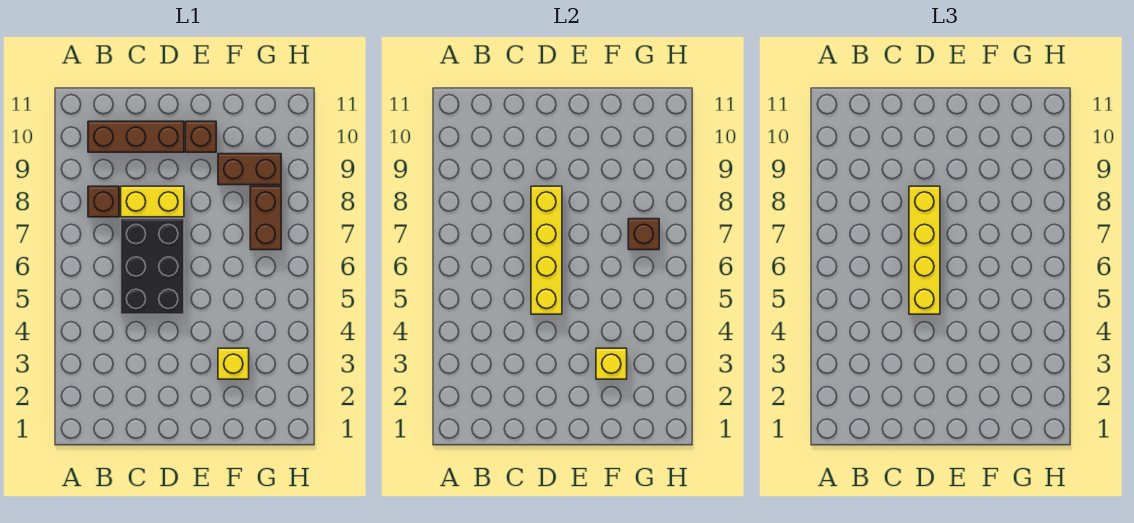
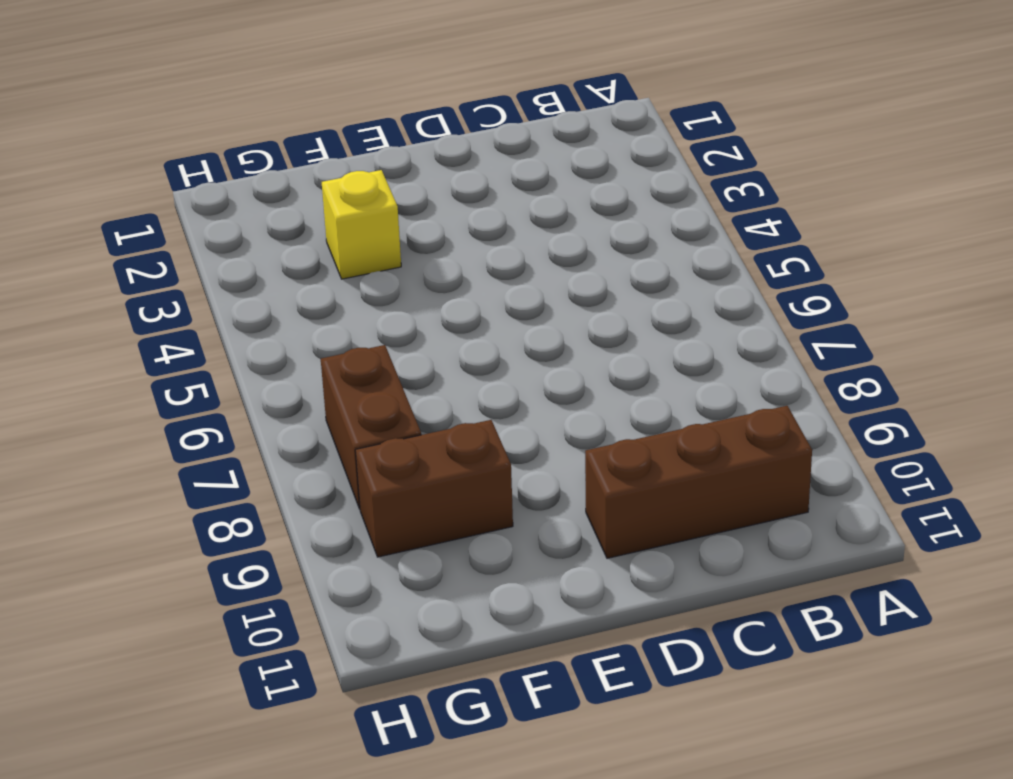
none -> brown 1x1 brick [88,186,119,217]
none -> black 2x3 brick [121,219,184,314]
none -> yellow 1x2 brick [121,186,184,217]

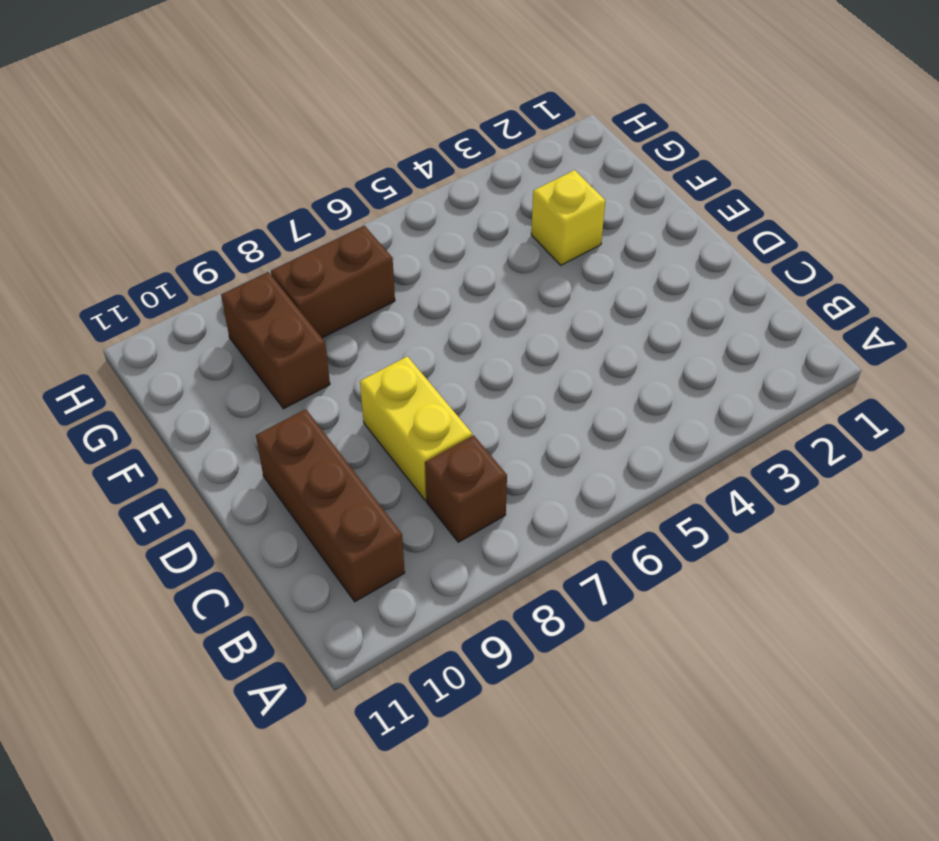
none -> black 2x3 brick [121,219,184,314]
none -> brown 1x1 brick [185,121,216,152]
none -> yellow 1x4 brick [531,186,562,314]

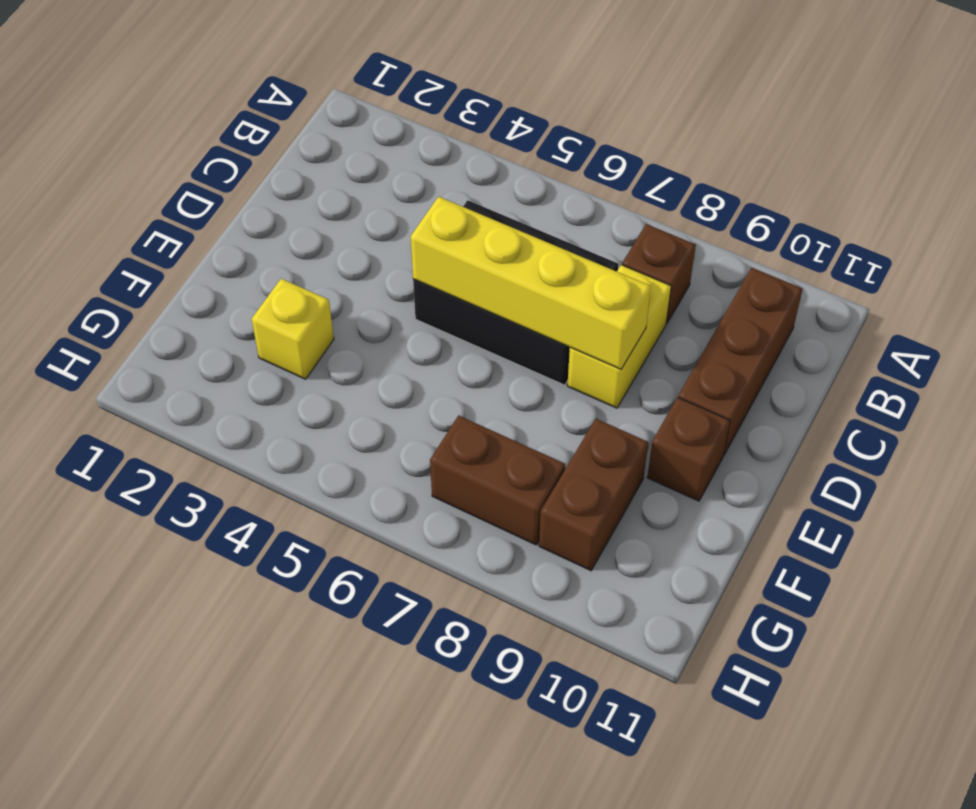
none -> yellow 1x1 brick [596,348,627,379]
none -> brown 1x1 brick [628,219,659,250]
none -> yellow 1x4 brick [909,186,940,314]

